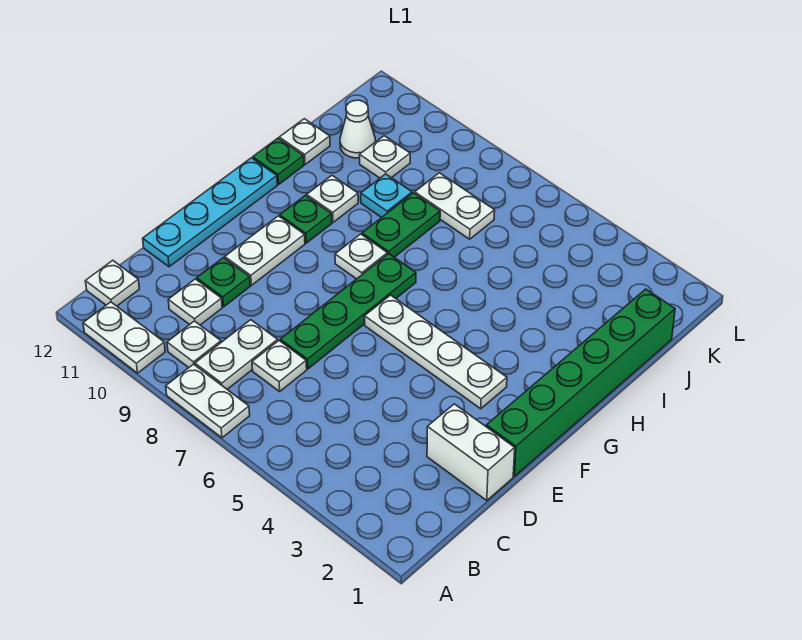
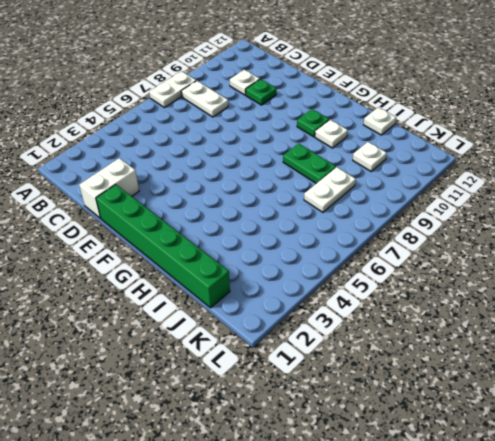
none -> white 1x2 plate [83,302,165,373]
none -> white 1x1 plate [167,321,221,368]
none -> white 1x1 plate [86,260,139,306]

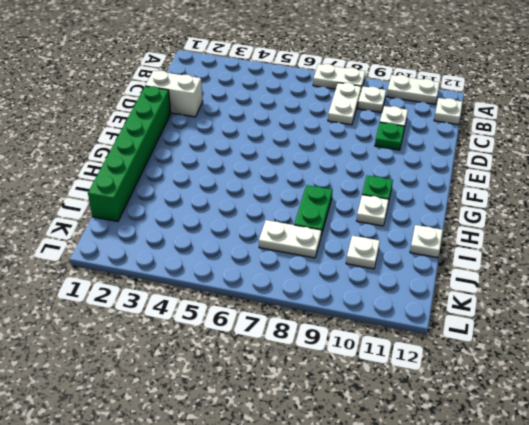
none -> white 1x1 plate [252,341,307,391]
none -> green 1x4 plate [280,254,416,369]
none -> cyan 1x4 plate [143,158,277,267]

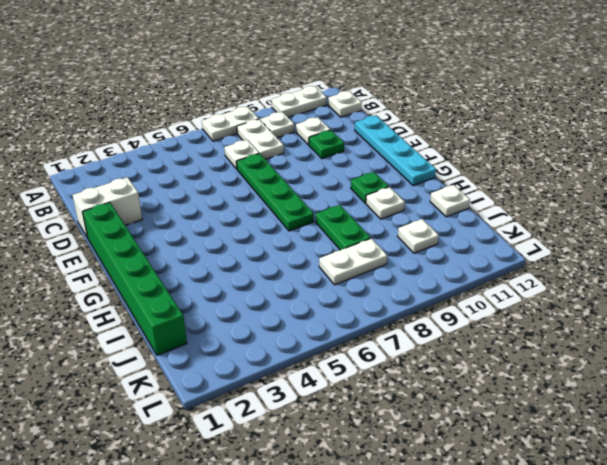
none -> white 1x2 plate [225,216,305,285]
none -> white 1x4 plate [365,295,507,409]
none -> white 1x1 plate [335,234,388,279]

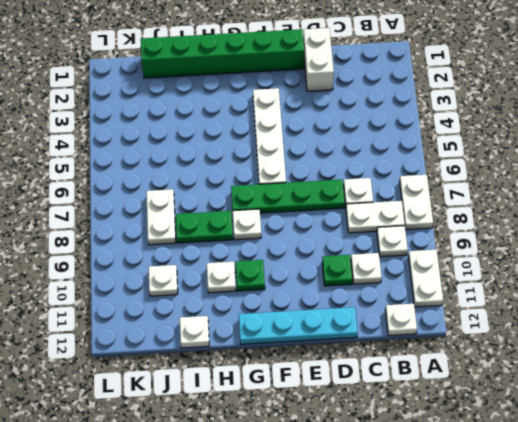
none -> white 1x2 plate [225,216,305,285]
none -> green 1x1 plate [253,138,304,184]
none -> cyan 1x1 plate [361,174,412,218]

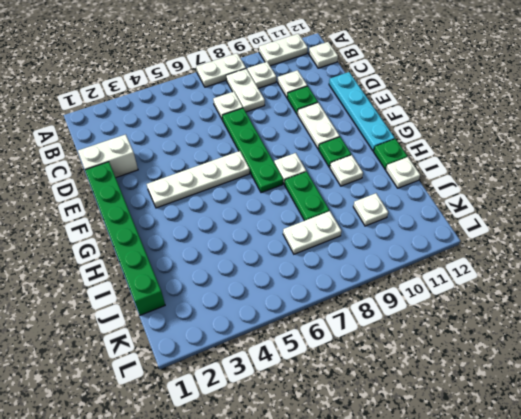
none -> cyan 1x1 plate [361,174,412,218]
none -> white 1x1 cone [340,100,375,158]

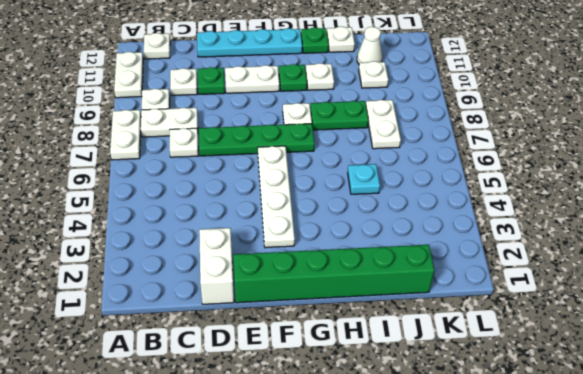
cyan 1x1 plate [348,164,380,194] -> cyan 1x1 plate moved to [361,174,412,218]

